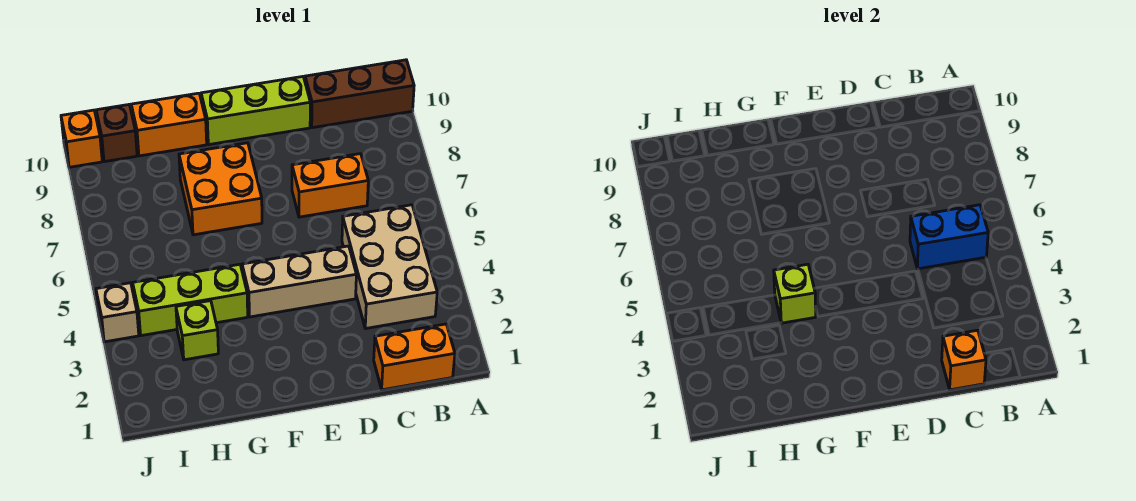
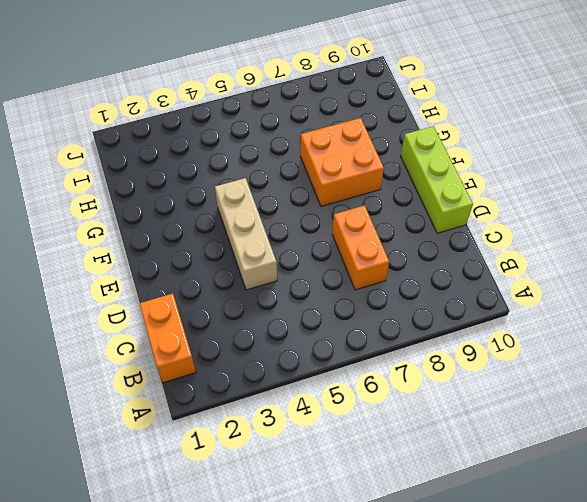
none -> brown 1x3 brick [305,60,414,128]
none -> tan 2x3 brick [342,205,437,329]
none -> lime 1x3 brick [133,264,248,336]

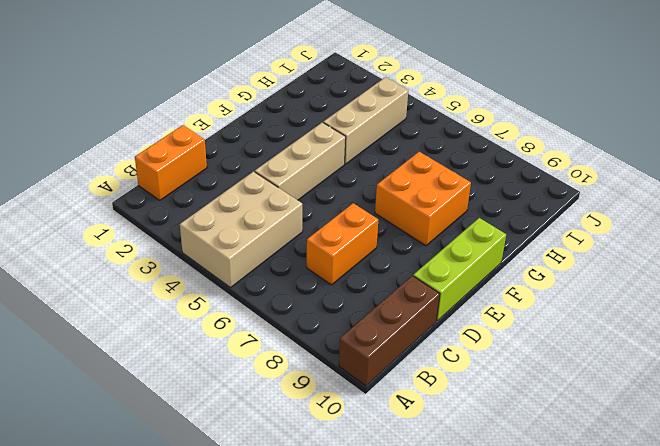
tan 2x3 brick [180,171,302,288] -> tan 2x3 brick turned to [342,205,437,329]
tan 1x3 brick [323,77,408,164] -> lime 1x3 brick [133,264,248,336]
none -> orange 1x2 brick [131,93,207,156]
none -> lime 1x1 brick [176,301,218,360]
none -> brown 1x1 brick [96,105,137,162]

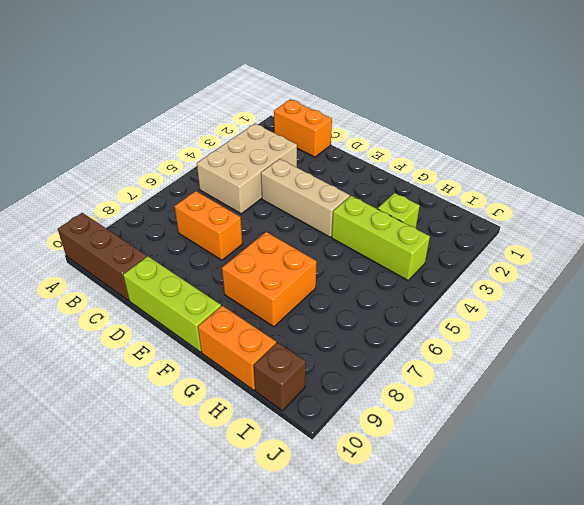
none -> tan 1x1 brick [96,283,139,342]
none -> orange 1x1 brick [61,110,102,167]
none -> blue 1x2 brick [910,205,988,269]

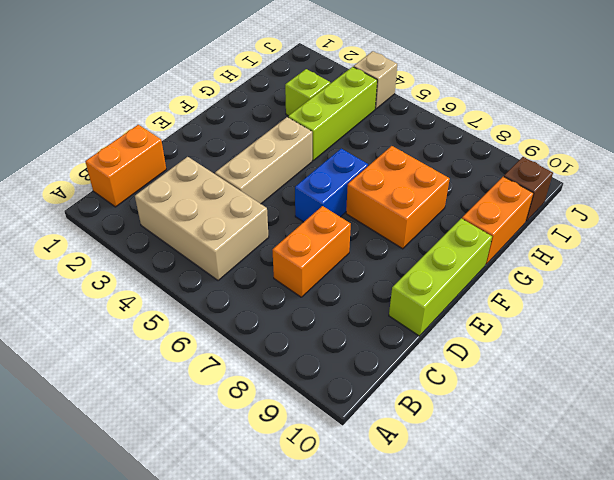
blue 1x2 brick [295,149,368,222] -> blue 1x2 brick moved to [910,205,988,269]
none -> brown 1x3 brick [305,60,414,128]
none -> orange 1x1 brick [61,110,102,167]
none -> orange 1x1 brick [942,330,986,390]

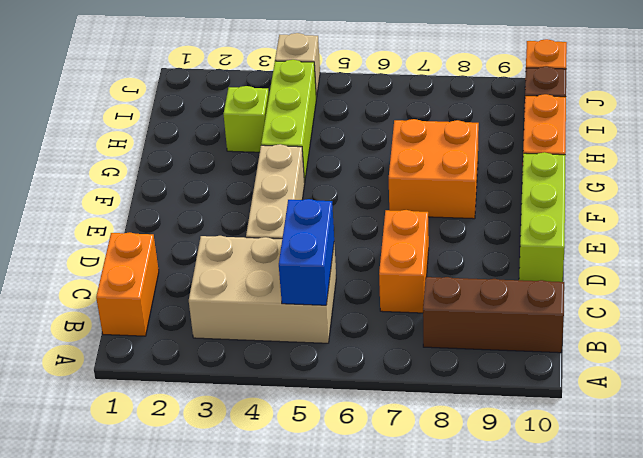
brown 1x3 brick [423,277,564,353] -> brown 1x3 brick turned to [305,60,414,128]
none -> orange 1x1 brick [942,330,986,390]
none -> lime 1x1 brick [774,264,816,323]

